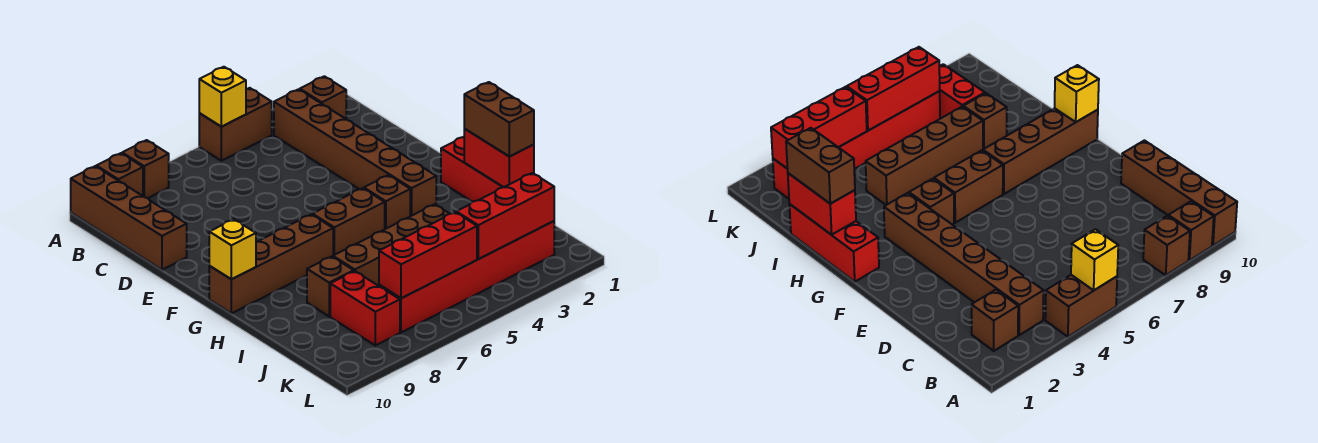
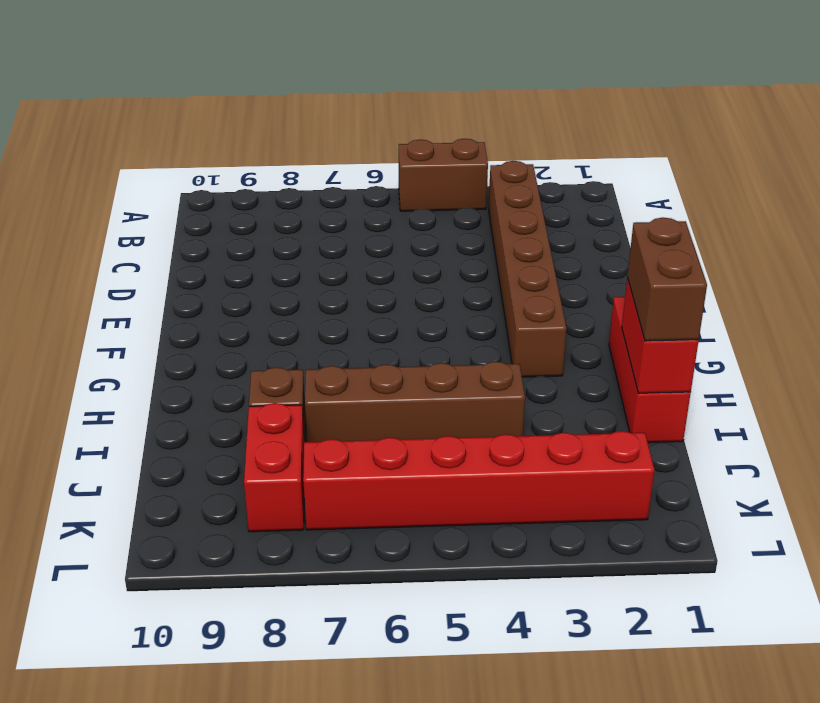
none -> brown 1x1 brick [122,140,169,198]
none -> brown 1x1 brick [96,153,143,196]
none -> brown 1x4 brick [71,166,187,270]

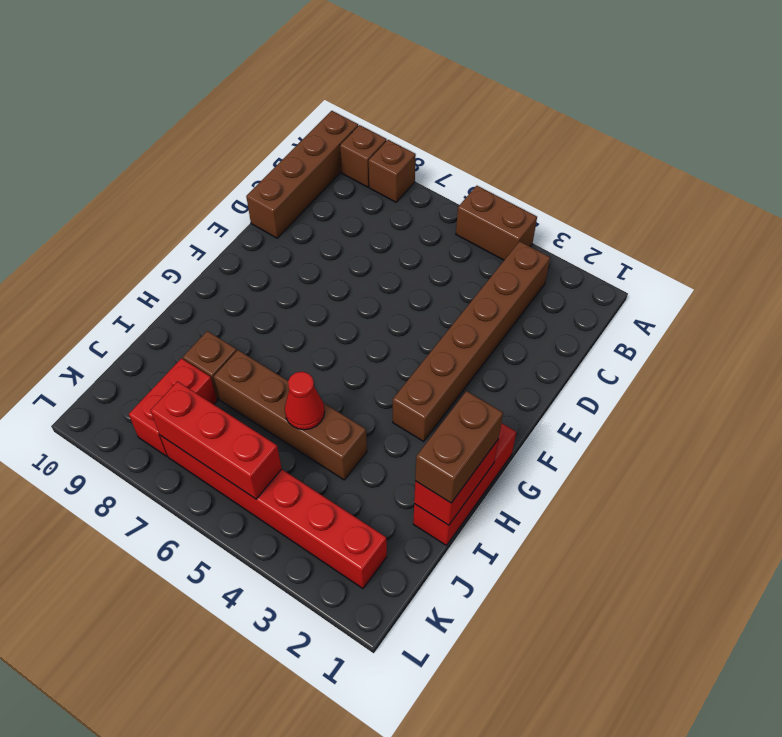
red 1x1 cone [285,372,325,430] -> none
none -> brown 1x1 brick [300,76,346,119]
none -> brown 1x1 brick [364,175,410,229]
none -> brown 1x2 brick [312,188,385,255]

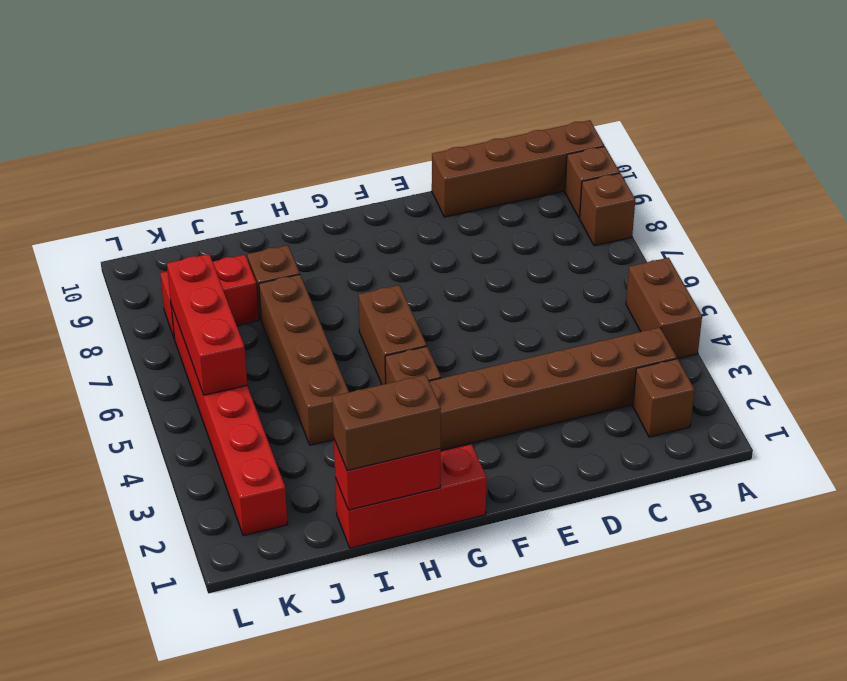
none -> brown 1x4 brick [209,214,333,313]
none -> yellow 1x1 brick [199,67,246,127]
none -> yellow 1x1 brick [209,219,256,279]

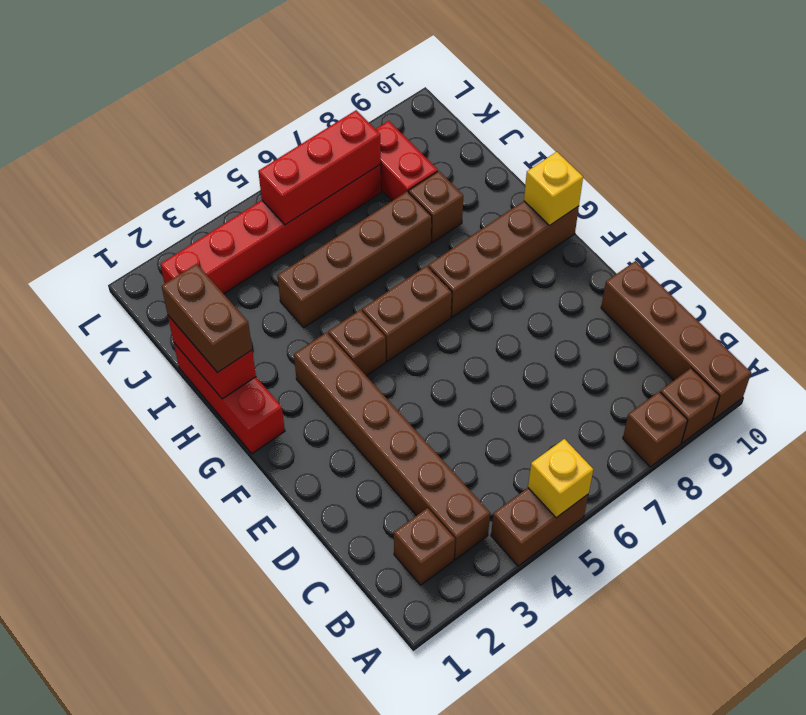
none -> red 1x3 brick [456,173,554,259]

